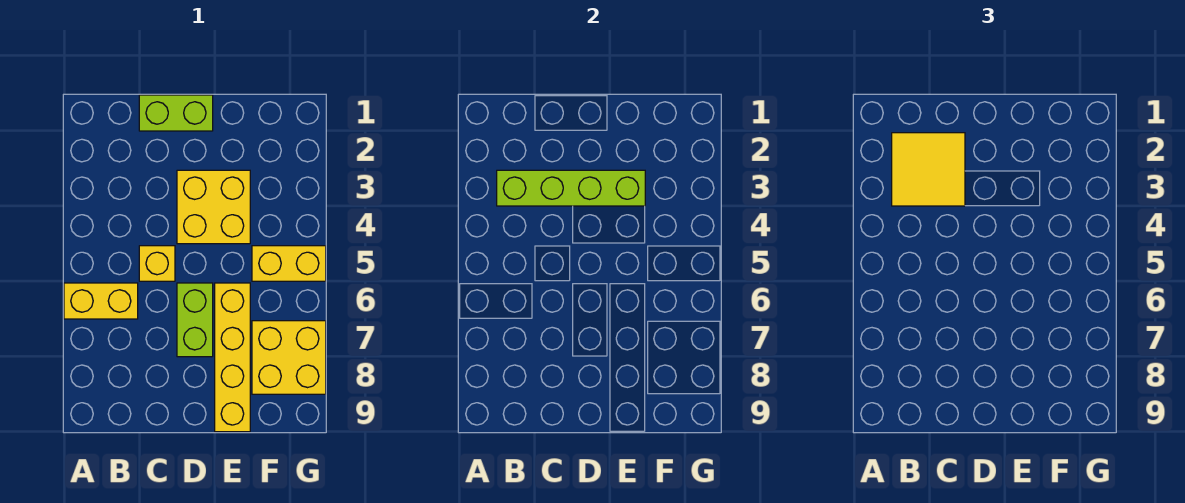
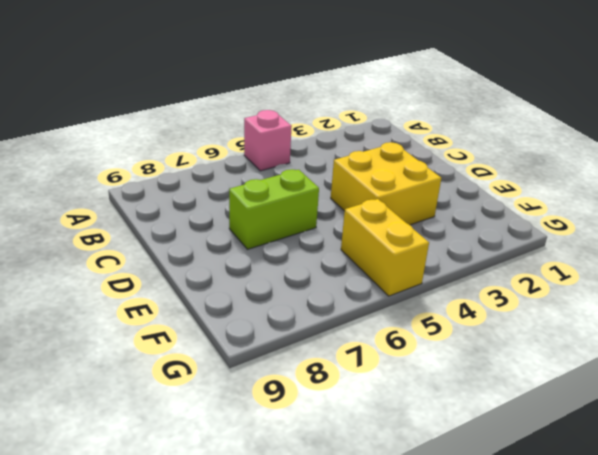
pink 1x1 brick [244,110,292,171] -> none
none -> yellow 1x2 brick [64,283,138,319]
none -> lime 1x2 brick [139,95,213,131]

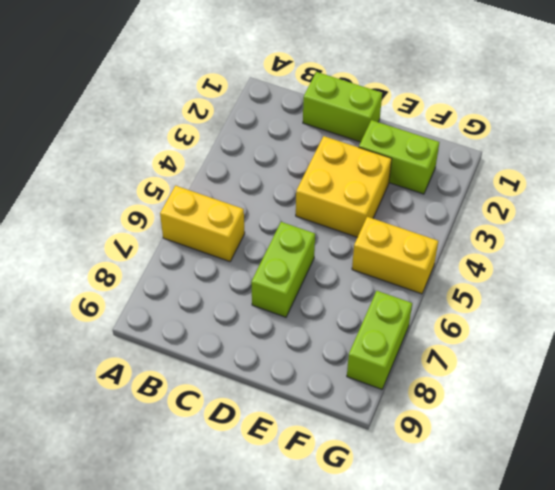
lime 1x2 brick [359,120,439,194] -> none
lime 1x2 brick [347,291,412,389] -> yellow 2x2 brick [252,321,326,394]
none -> yellow 1x1 brick [139,246,175,281]
none -> yellow 1x4 brick [215,283,250,432]

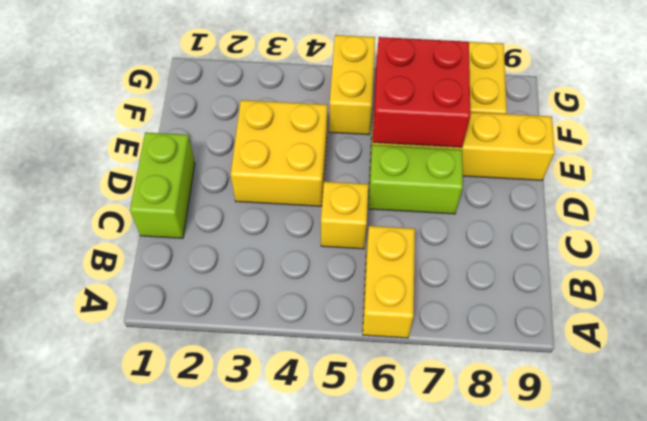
red 2x2 brick [373,37,470,147] -> none
none -> lime 1x4 brick [497,170,645,206]
none -> yellow 2x2 tile [892,133,965,206]

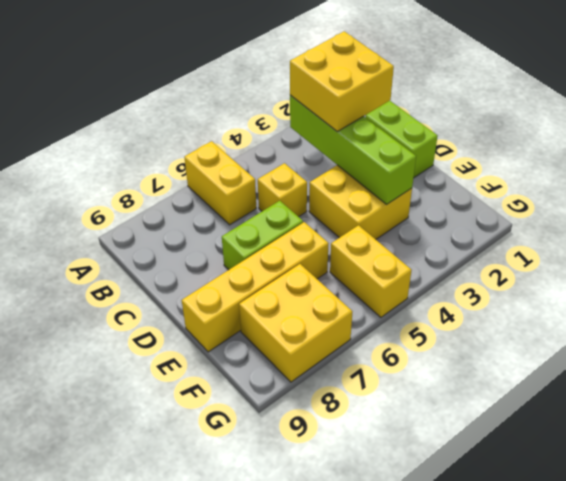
yellow 2x2 brick [290,31,394,132] -> yellow 2x2 tile [892,133,965,206]

